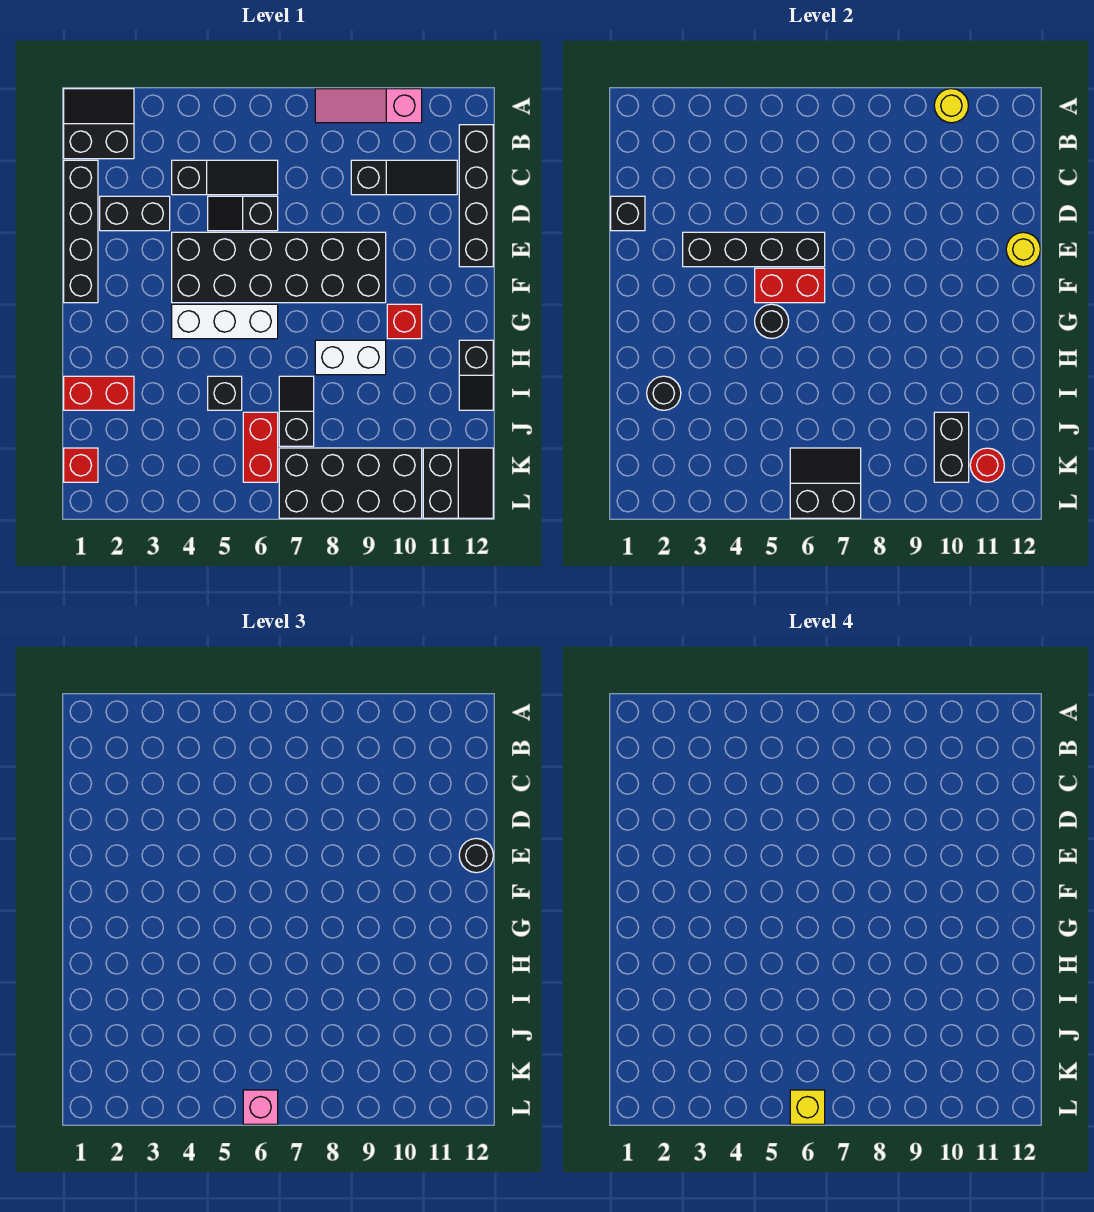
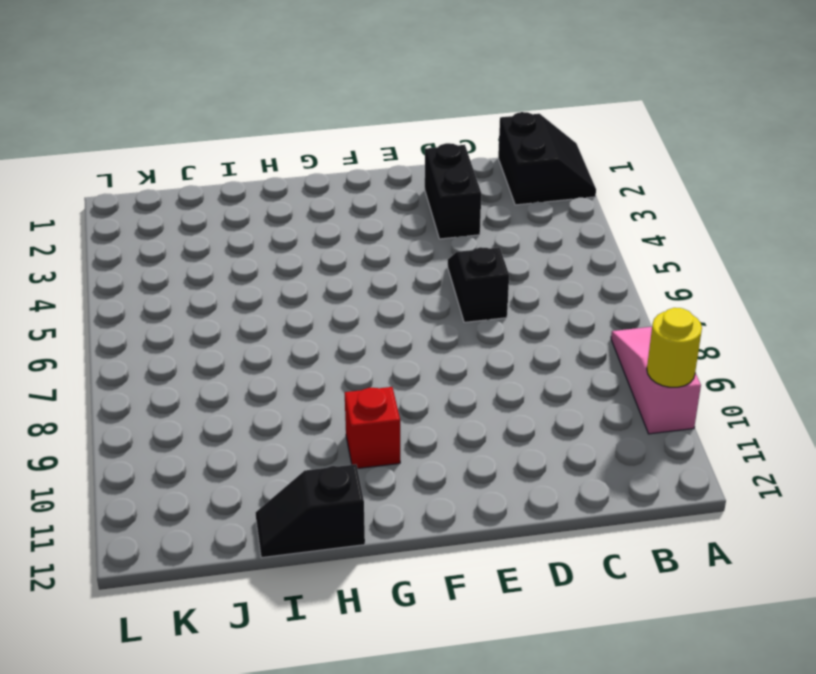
none -> black 1x4 brick [459,125,493,267]
none -> black 1x4 brick [64,160,98,303]
none -> black 1x3 slope [172,160,278,195]
none -> black 1x3 slope [351,160,457,195]

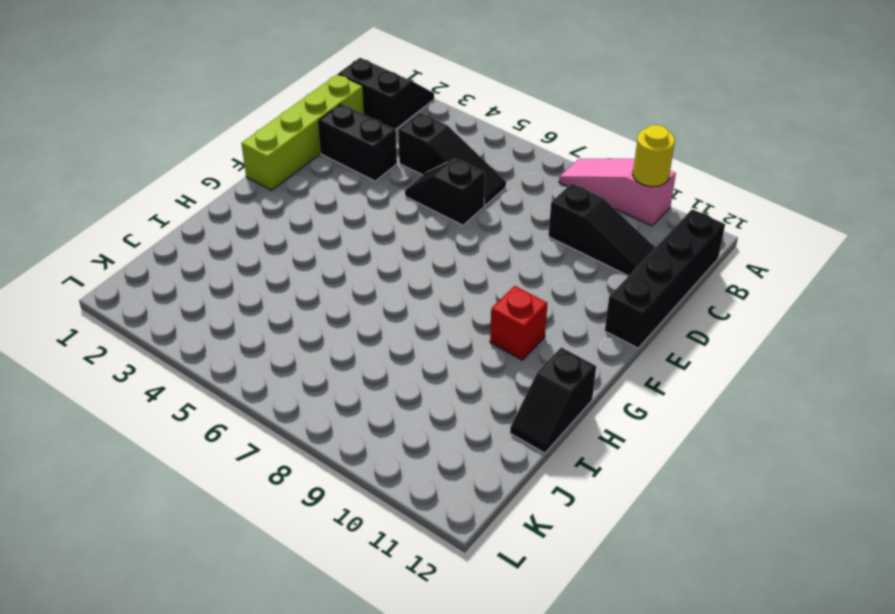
lime 1x4 brick [241,74,364,190] -> black 1x4 brick [64,160,98,303]
none -> black 2x6 brick [172,232,386,303]
none -> white 1x3 brick [172,304,278,339]
none -> white 1x2 brick [315,340,386,375]
none -> red 1x2 brick [64,376,134,410]

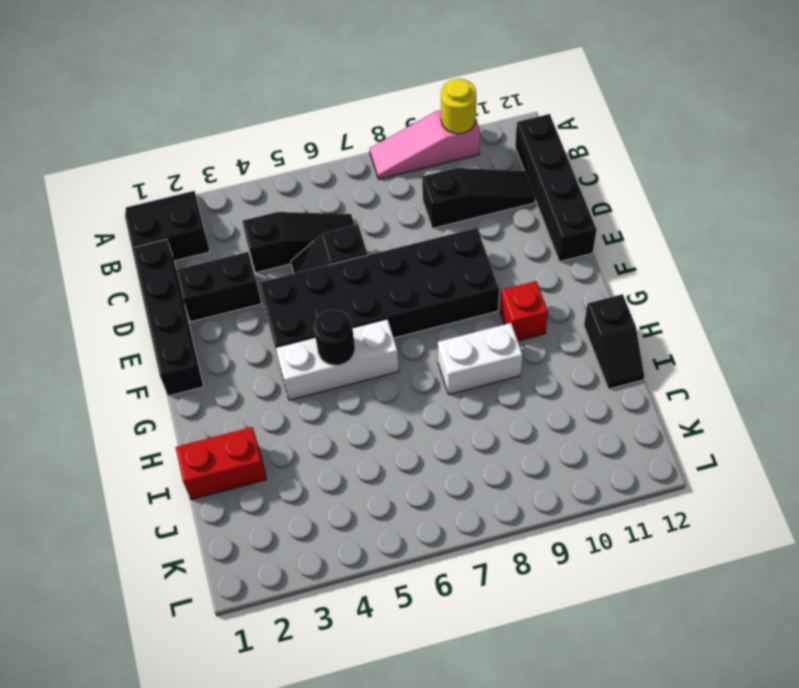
none -> black 1x1 brick [208,376,242,410]
none -> black 1x2 slope [279,376,314,446]
none -> red 1x2 brick [243,412,278,482]
none -> red 1x1 brick [64,448,98,482]

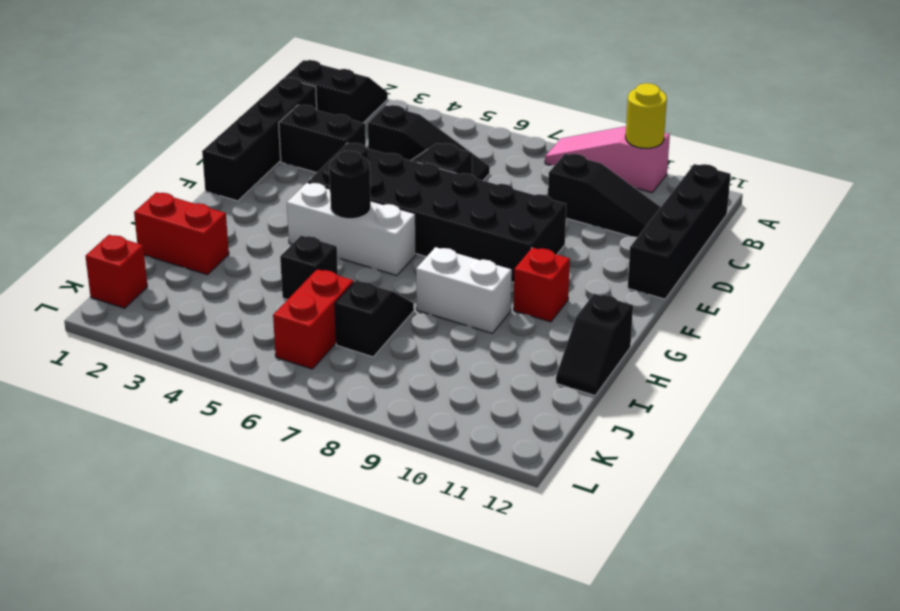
none -> black 2x4 brick [279,448,422,518]
none -> black 2x2 slope [423,448,493,518]
none -> black 1x1 brick [611,196,645,231]
none -> black 1x4 brick [683,232,825,267]

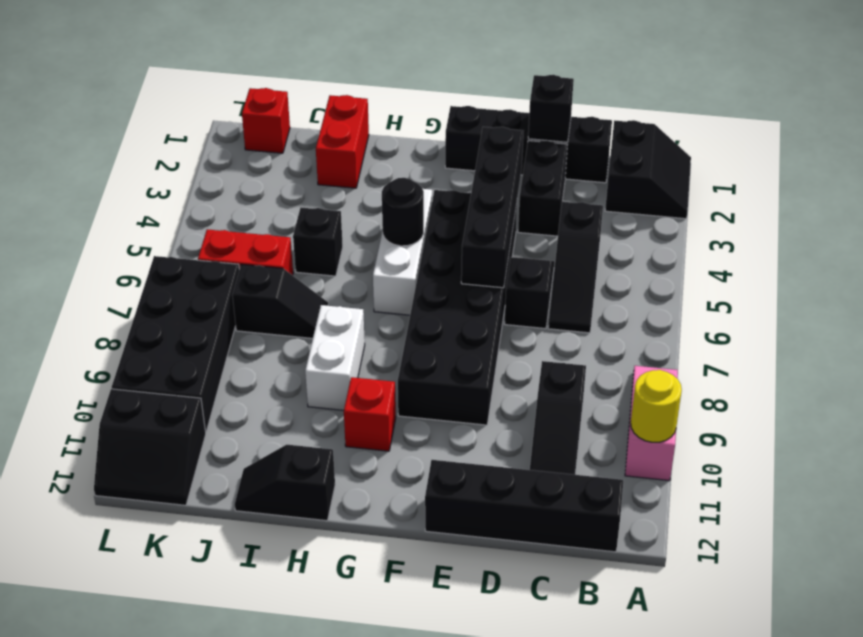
none -> yellow 1x1 round brick [1006,232,1040,267]
none -> red 1x2 brick [755,268,825,303]
none -> black 1x1 round brick [647,376,681,410]
none -> black 1x2 brick [934,412,969,482]

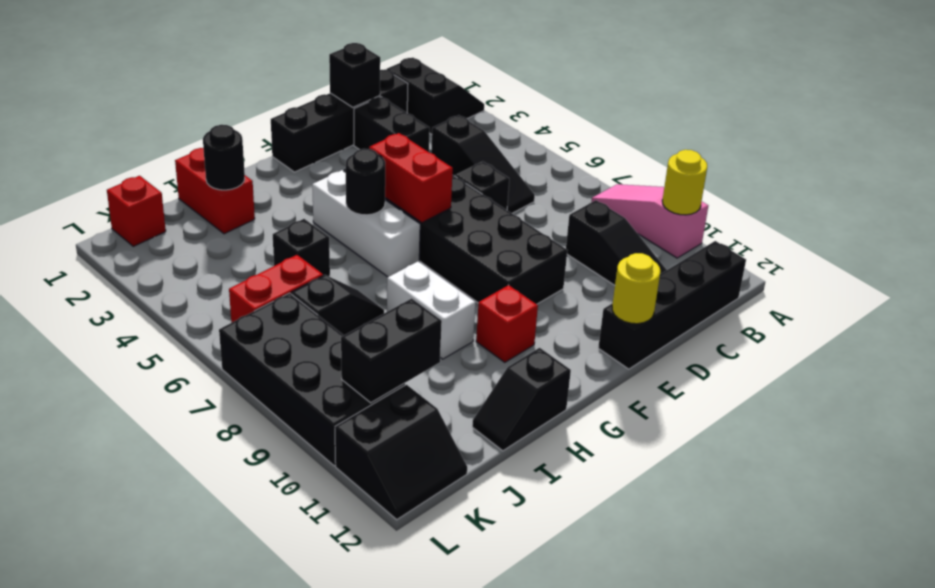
none -> black 1x4 brick [683,232,825,267]
none -> black 2x2 slope [790,448,861,518]
none -> red 1x1 round brick [970,448,1004,482]
none -> black 1x1 round brick [459,838,493,873]

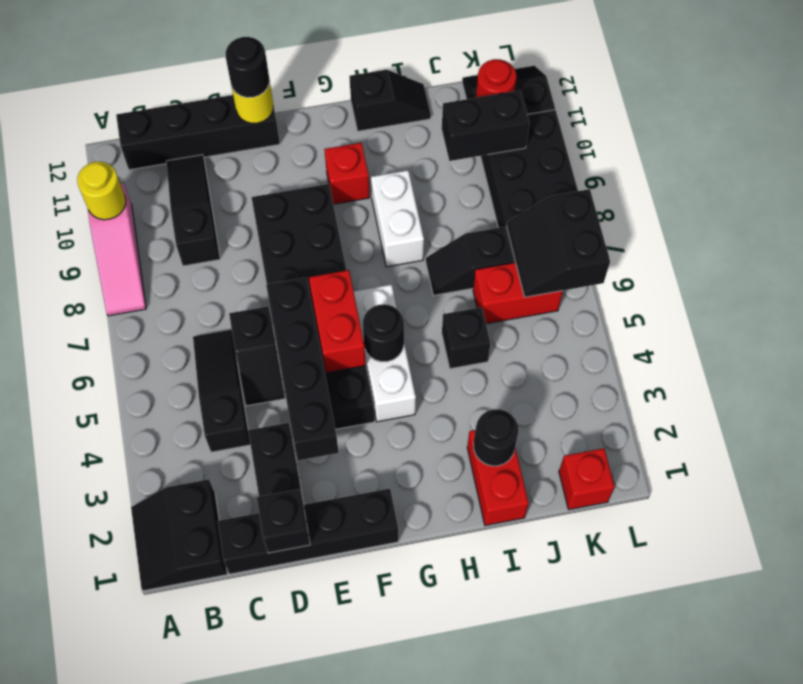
none -> pink 1x1 brick [243,1090,278,1124]
none -> yellow 1x1 brick [790,1090,825,1124]

